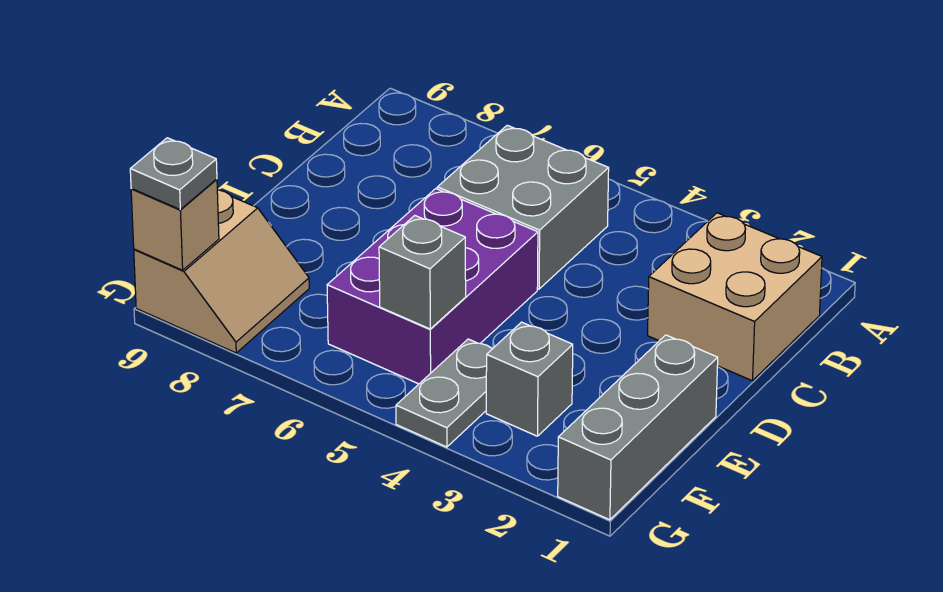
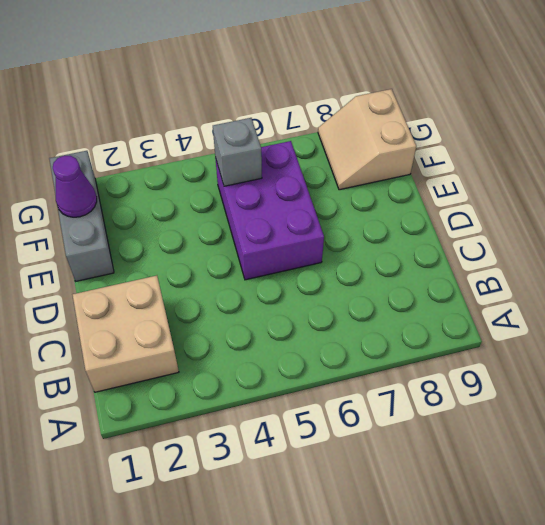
purple 1x1 cone [53,156,97,217] -> none
none -> grey 2x2 brick [437,125,609,289]
none -> grey 1x1 brick [486,322,573,436]

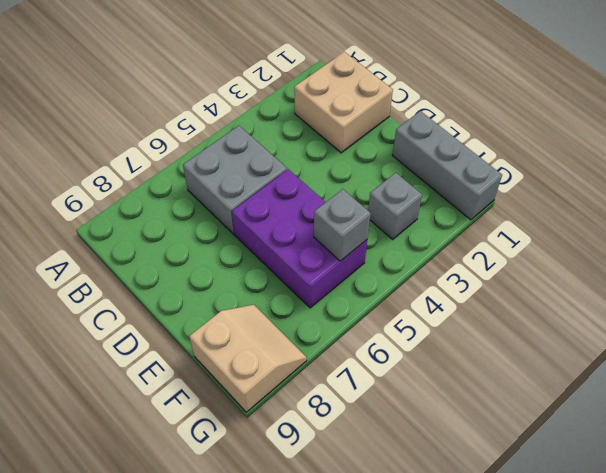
none -> grey 1x2 plate [396,339,492,447]
none -> tan 1x1 brick [131,179,219,270]

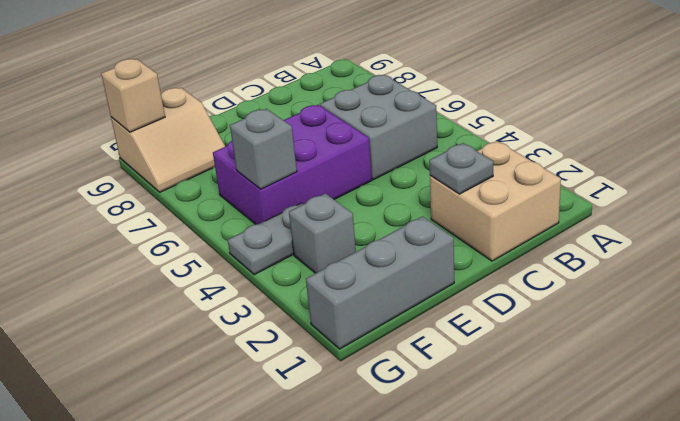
grey 1x1 plate [429,143,493,194] -> grey 1x1 plate moved to [130,138,217,209]

